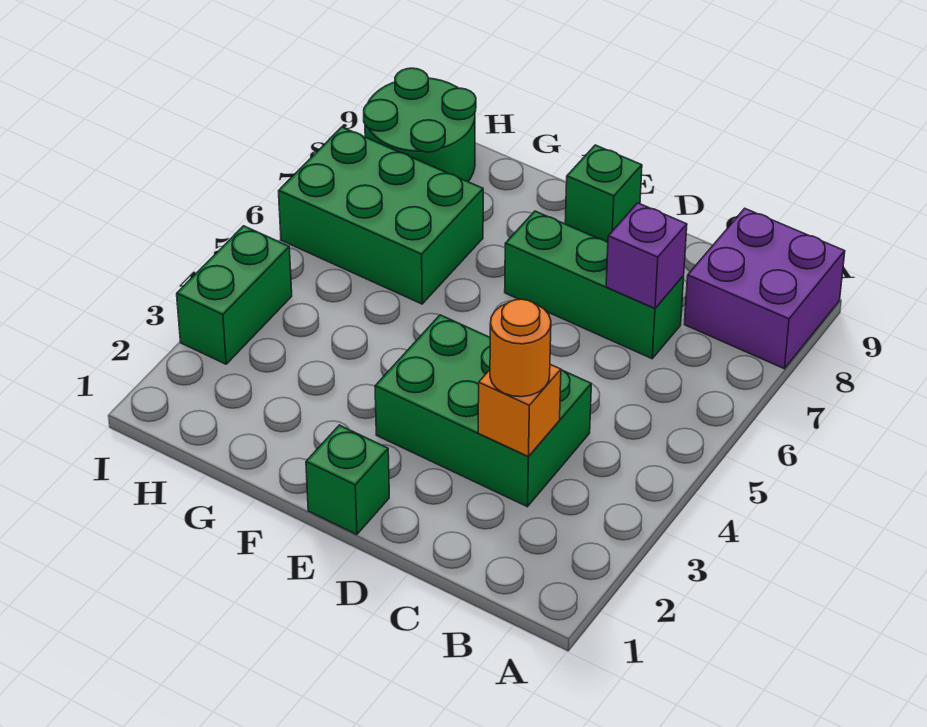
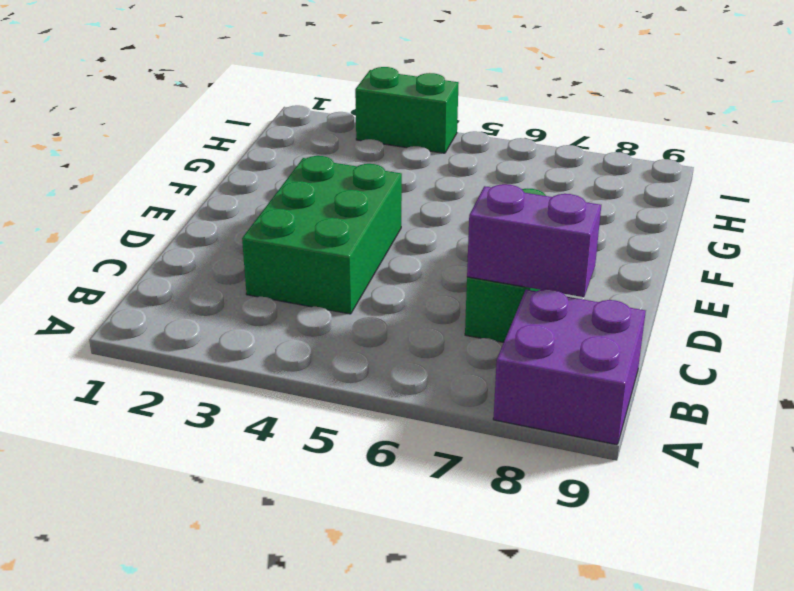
purple 1x2 brick [467,184,601,297] -> purple 1x1 brick [606,203,687,308]
none -> green 1x1 brick [306,425,389,535]
none -> green 1x1 brick [565,145,642,242]

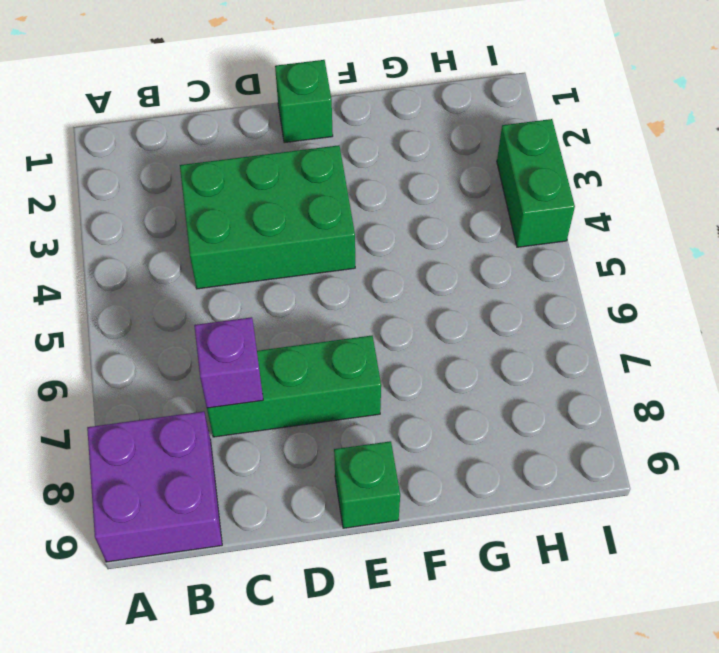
none -> green 2x3 brick [279,127,483,304]
none -> green 2x2 round brick [364,68,476,182]

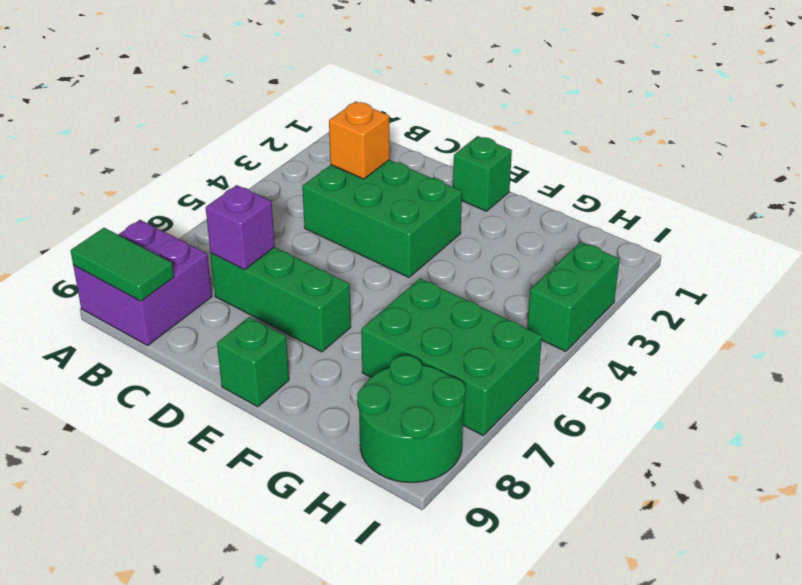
green 1x2 tile [71,228,174,301] -> none
none -> orange 1x1 round brick [490,299,551,397]

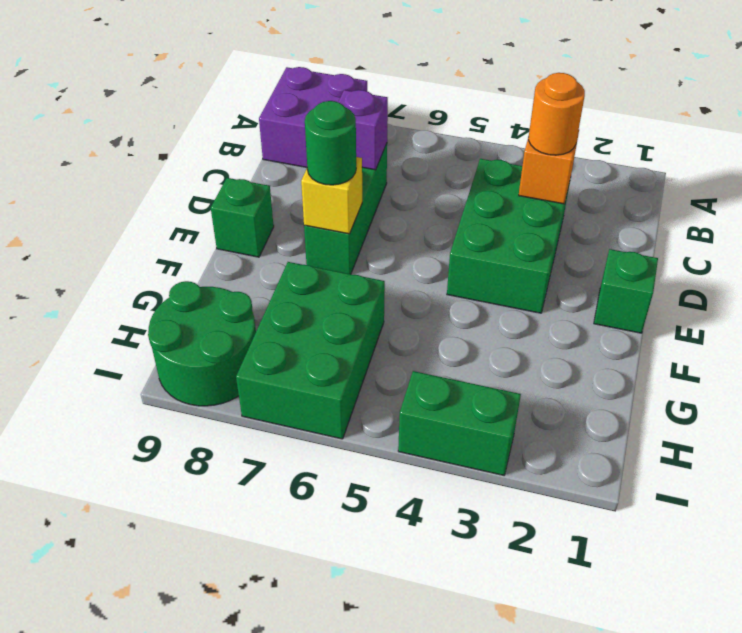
yellow 1x1 brick [301,157,362,234] -> none
green 1x1 round brick [305,101,356,185] -> none

